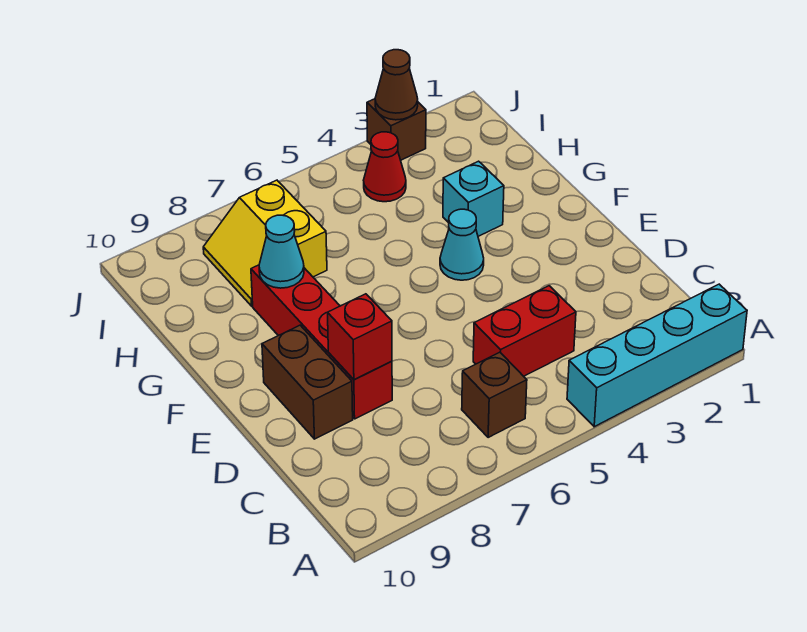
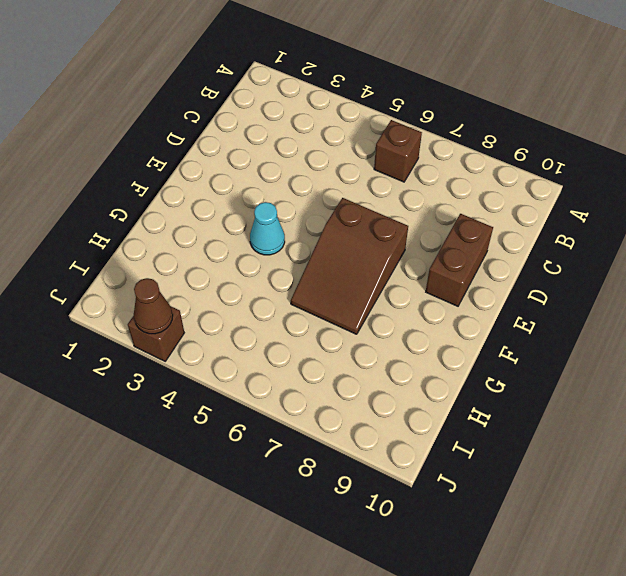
brown 2x3 slope [291,198,408,334] -> none
none -> cyan 1x4 brick [567,284,747,427]
none -> red 1x2 brick [473,286,576,376]
none -> red 1x4 brick [251,265,392,419]

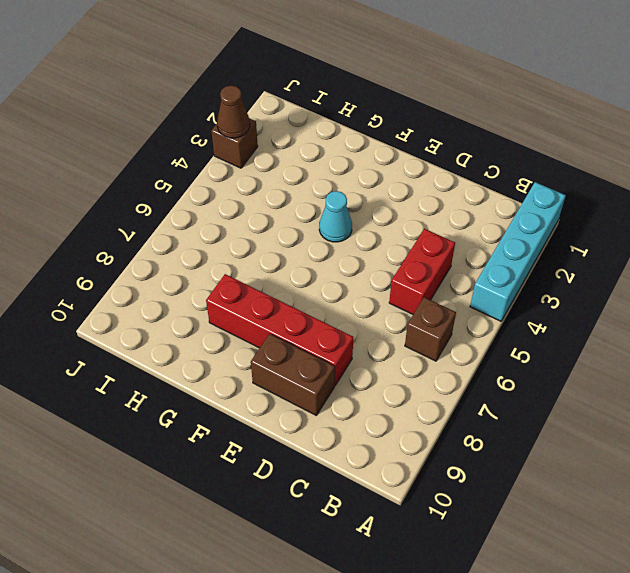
none -> cyan 1x1 brick [443,161,504,236]
none -> yellow 2x2 slope [203,180,327,306]
none -> red 1x1 cone [363,132,406,202]

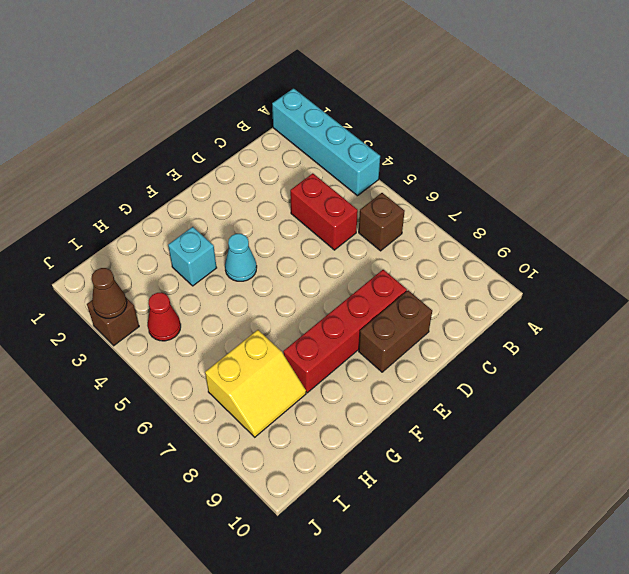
none -> red 1x1 brick [328,294,392,380]
none -> cyan 1x1 cone [259,215,304,288]

